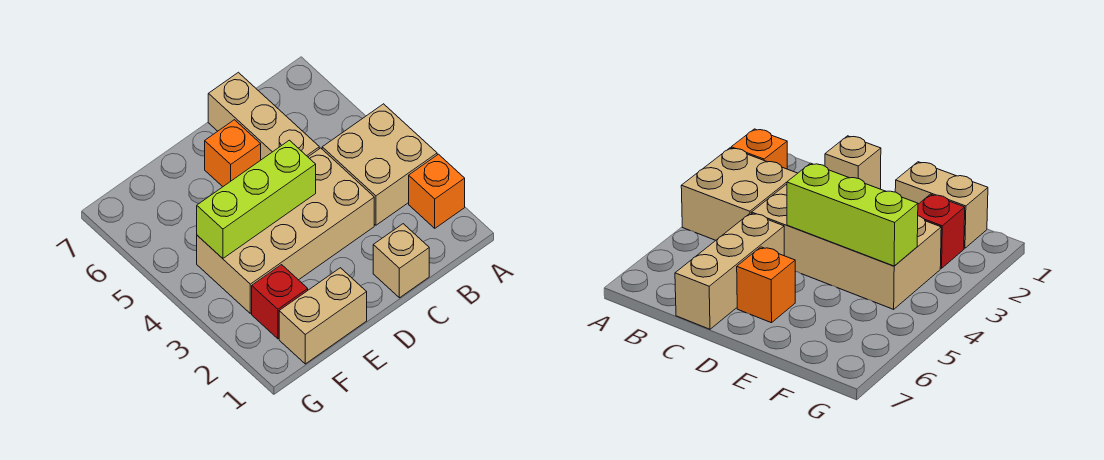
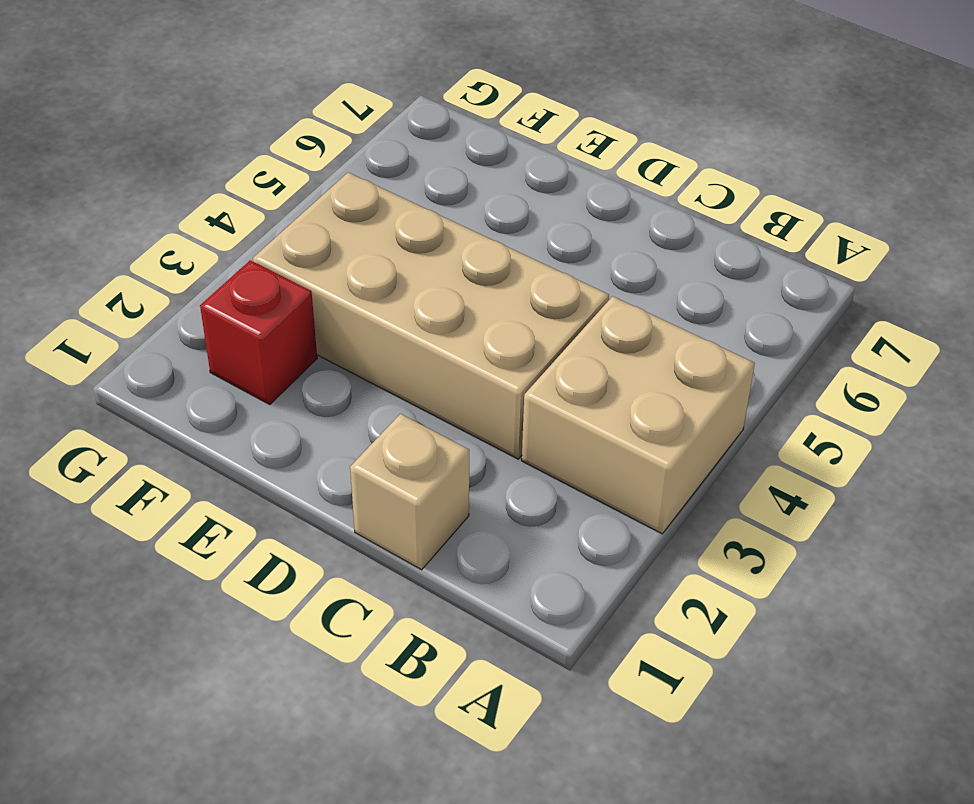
none -> orange 1x1 brick [409,154,465,228]
none -> tan 1x3 brick [208,72,319,160]

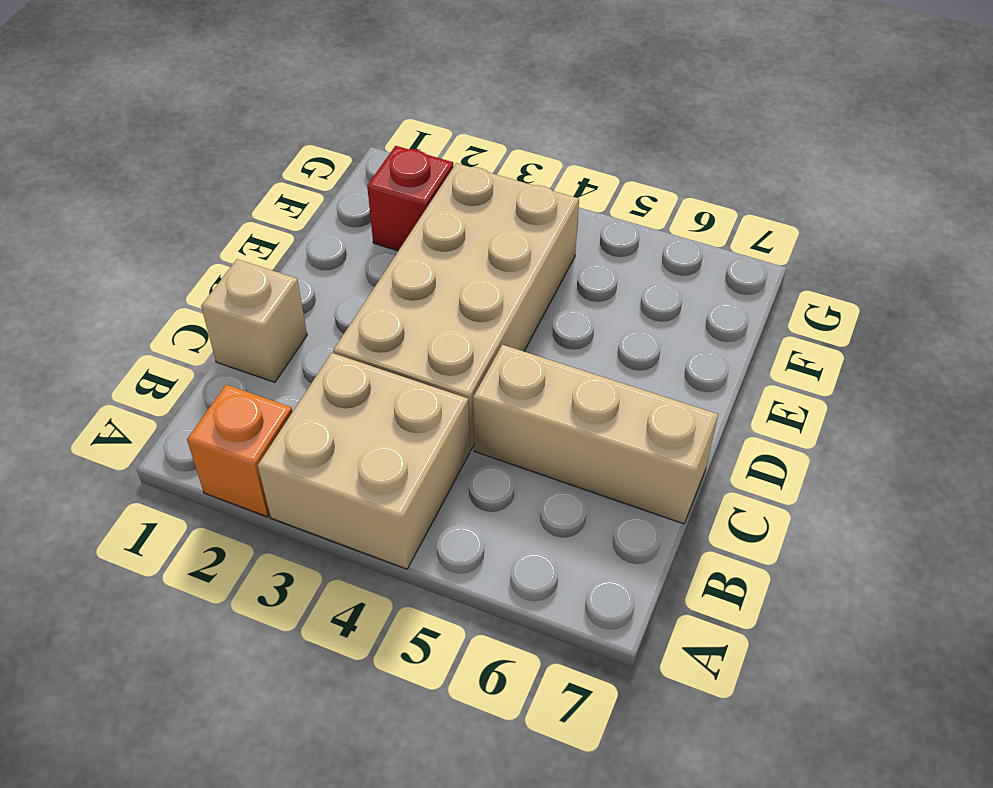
none -> orange 1x1 brick [205,120,261,187]
none -> tan 1x2 brick [279,268,367,364]

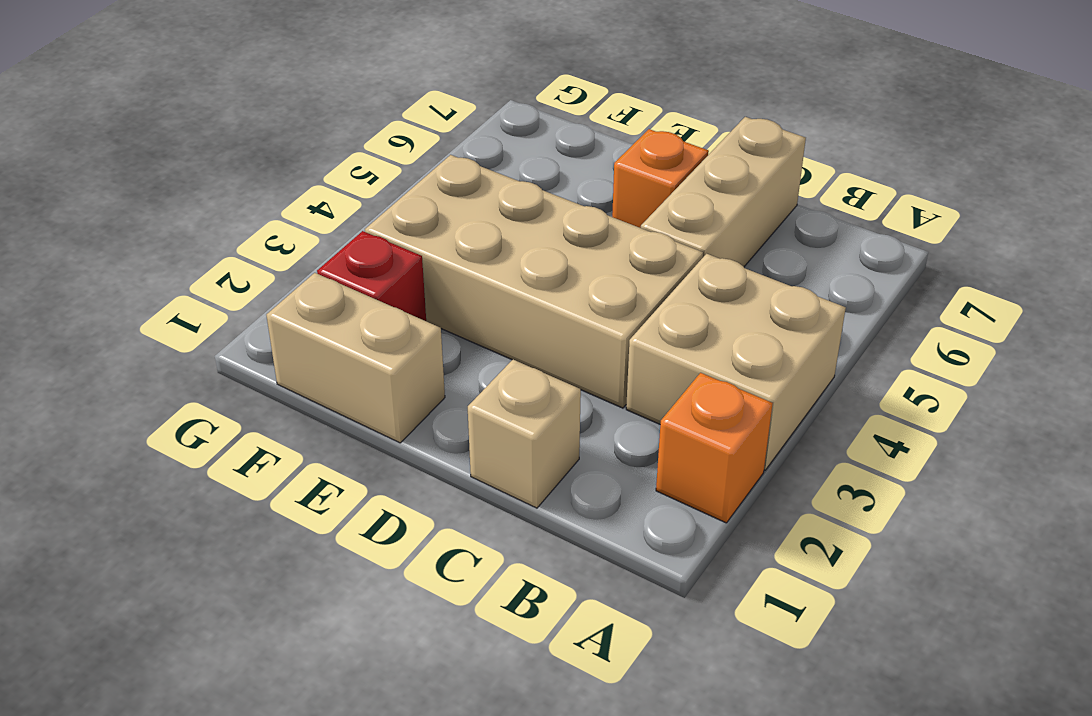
none -> lime 1x3 brick [197,140,316,258]

